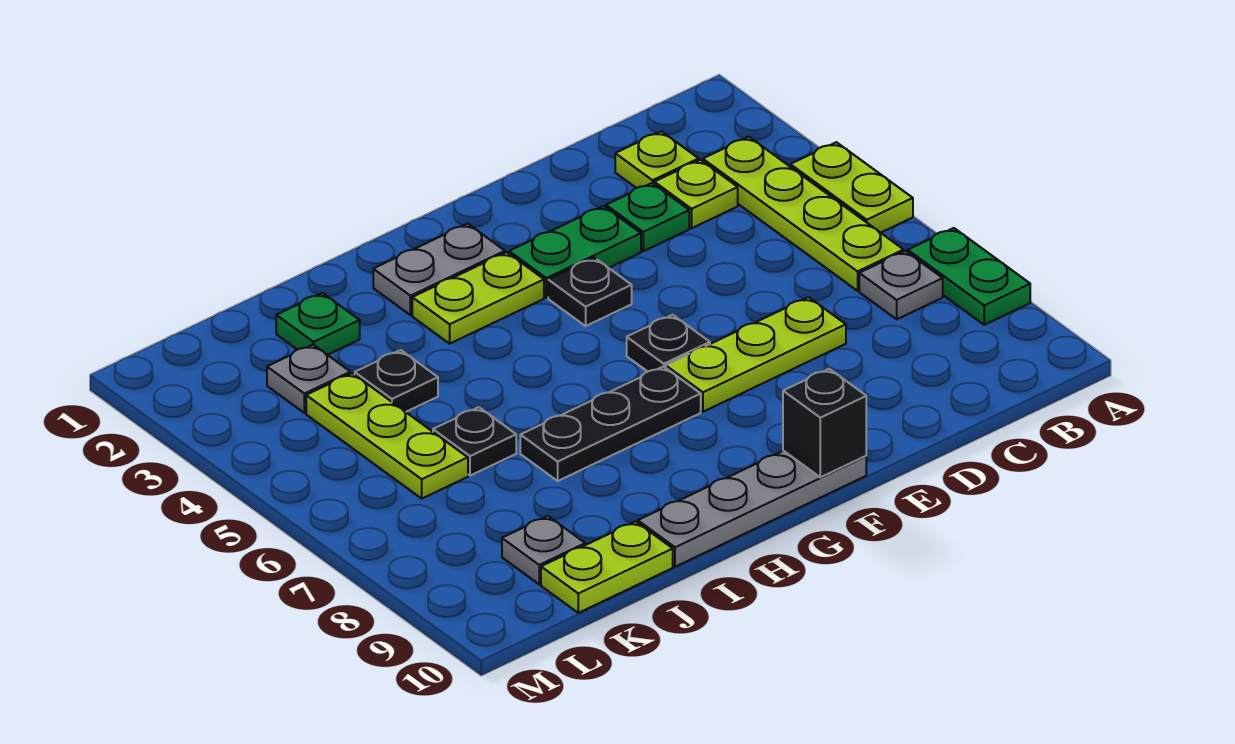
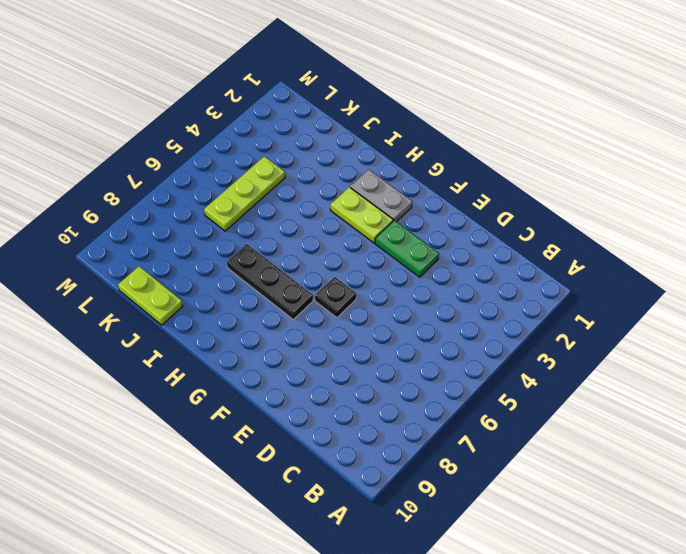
none -> lime 1x2 plate [790,142,913,233]
none -> green 1x2 plate [908,228,1030,325]
none -> lime 1x4 plate [703,137,904,291]

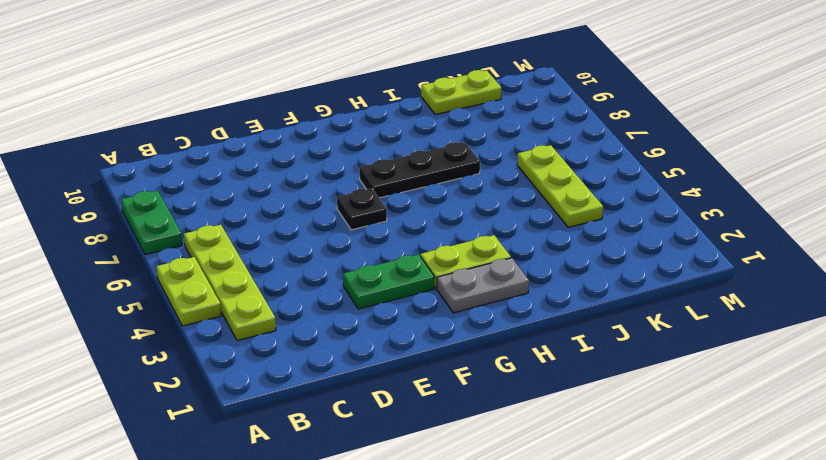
none -> grey 1x1 plate [859,251,943,319]
none -> lime 1x1 plate [615,131,699,188]
none -> lime 1x1 plate [654,160,738,228]

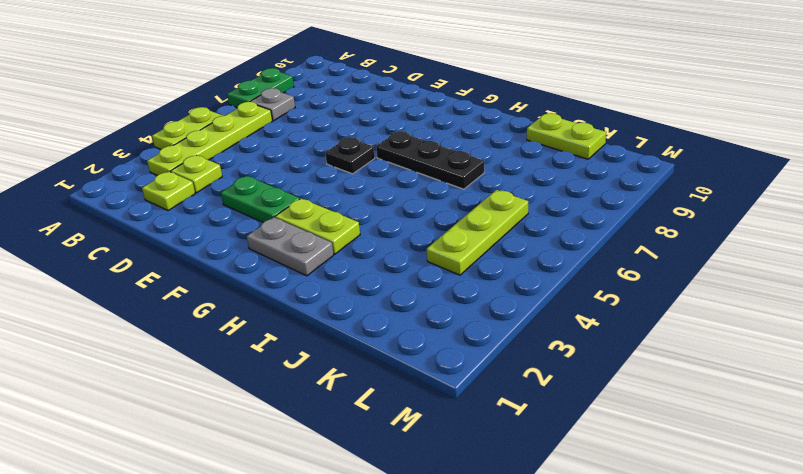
none -> green 1x1 plate [606,183,689,251]
none -> lime 1x3 plate [666,297,846,412]
none -> black 1x1 plate [548,258,632,326]

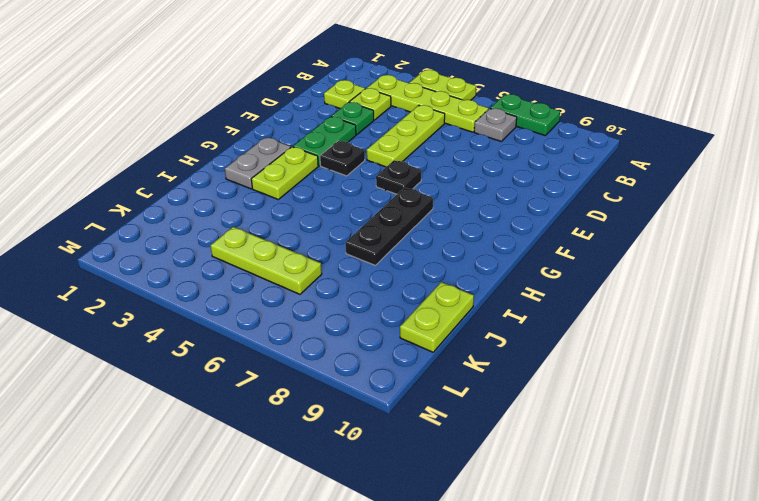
lime 1x3 plate [367,105,445,167] -> lime 1x3 plate moved to [666,297,846,412]
none -> grey 1x4 plate [638,451,866,567]
none -> green 1x1 plate [276,293,360,355]
none -> black 1x1 plate [355,350,438,412]

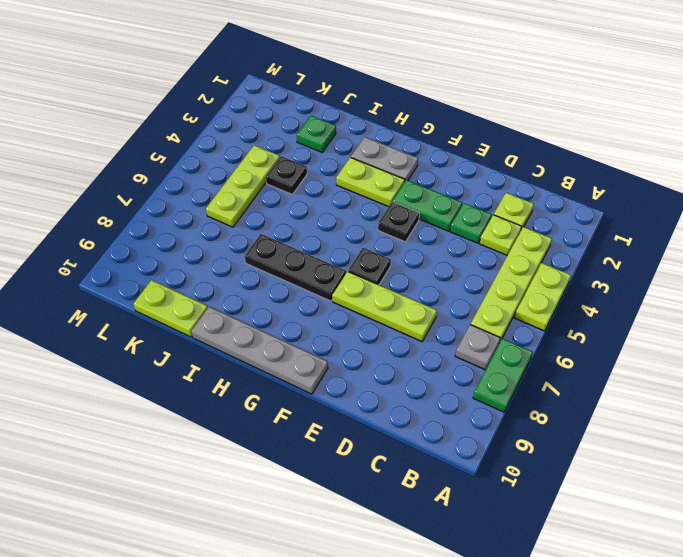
none -> black 1x1 plate [433,407,516,476]
none -> grey 1x1 plate [267,345,350,413]
none -> grey 1x1 plate [502,516,585,584]

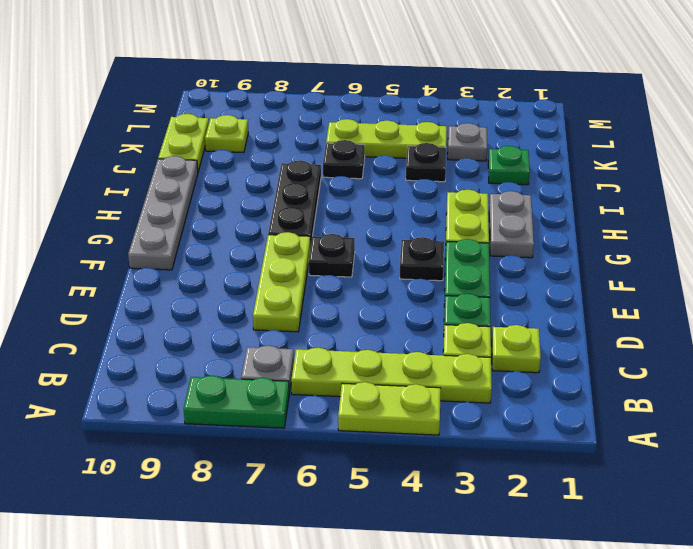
lime 1x1 plate [205,115,248,153] -> grey 1x1 plate [502,516,585,584]
none -> black 1x1 brick [783,369,866,477]

